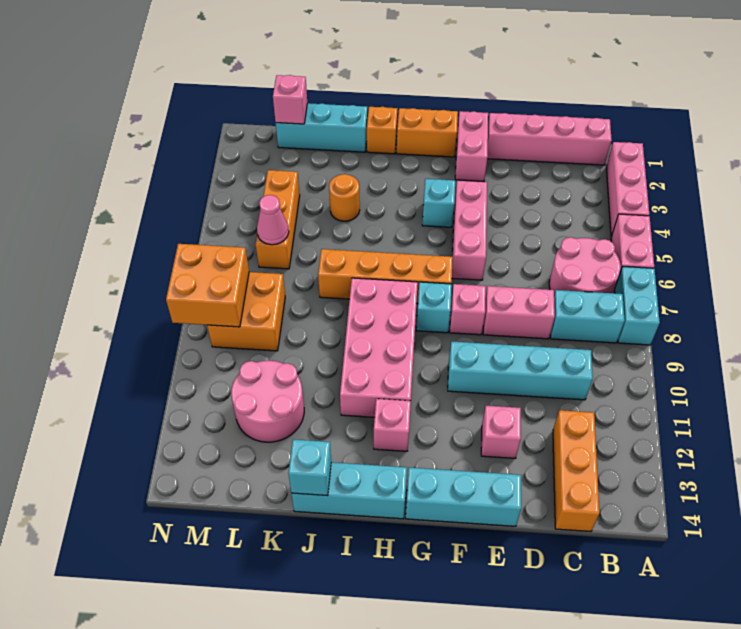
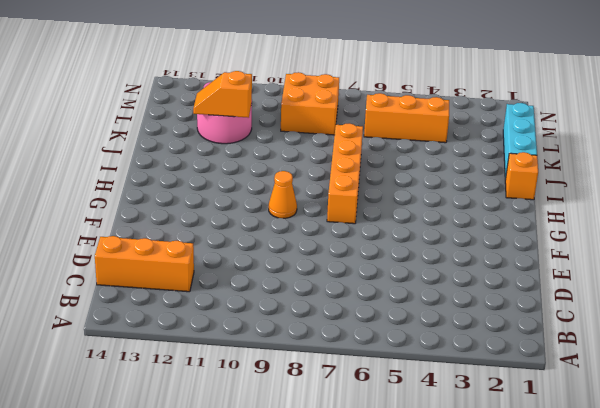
orange 1x1 cone [269,171,297,218] -> none
orange 1x2 slope [193,71,252,118] -> none
none -> pink 1x3 brick [606,142,649,236]
none -> pink 1x2 brick [611,214,654,272]
none -> cyan 1x2 brick [615,266,660,345]
none -> pink 1x4 brick [487,113,612,165]

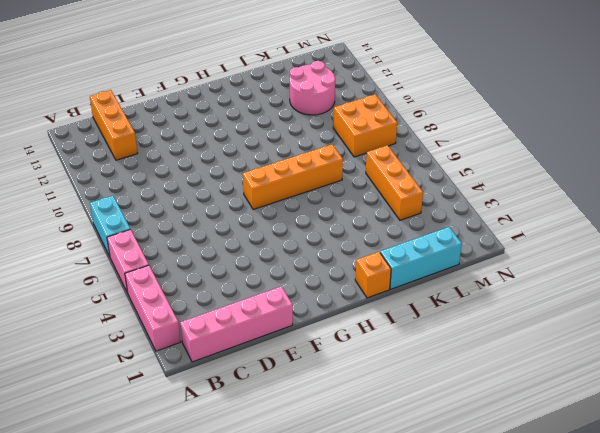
none -> pink 2x2 round brick [549,237,621,294]
none -> cyan 1x2 brick [550,290,625,343]
none -> cyan 1x4 brick [448,342,593,400]
none -> pink 1x2 brick [483,286,555,339]

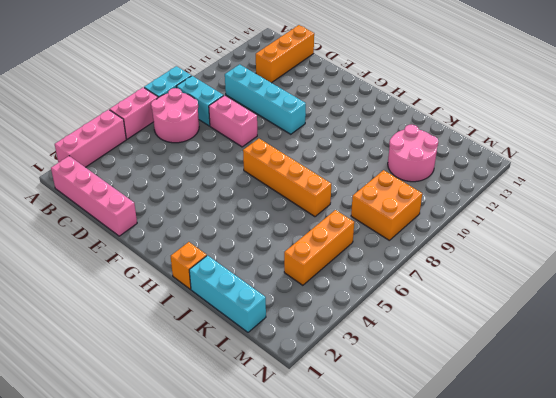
none -> pink 1x1 brick [481,406,521,458]
none -> cyan 1x3 brick [406,468,521,526]
none -> pink 1x2 brick [455,111,488,181]
none -> pink 1x3 brick [452,180,487,280]

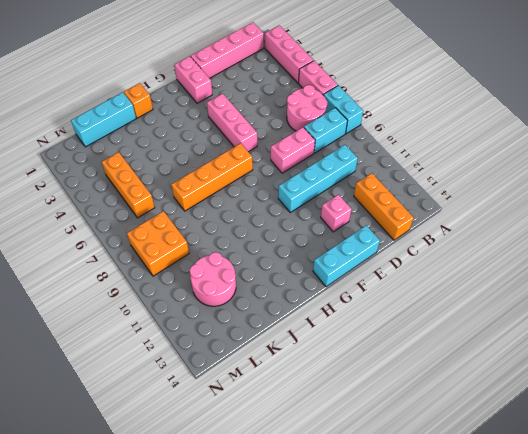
none -> pink 1x1 brick [450,284,486,335]
none -> orange 1x2 brick [397,108,458,157]
none -> cyan 1x1 brick [422,179,455,227]
none -> cyan 1x1 brick [416,282,452,333]

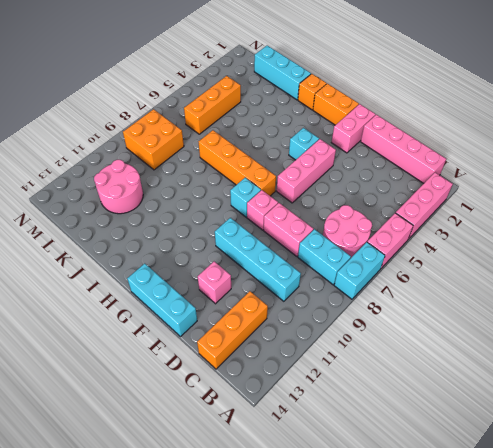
none -> pink 2x4 brick [340,278,418,417]
none -> pink 1x1 brick [374,399,411,451]
none -> cyan 1x3 brick [292,462,407,519]
none -> orange 1x1 round brick [329,174,360,221]

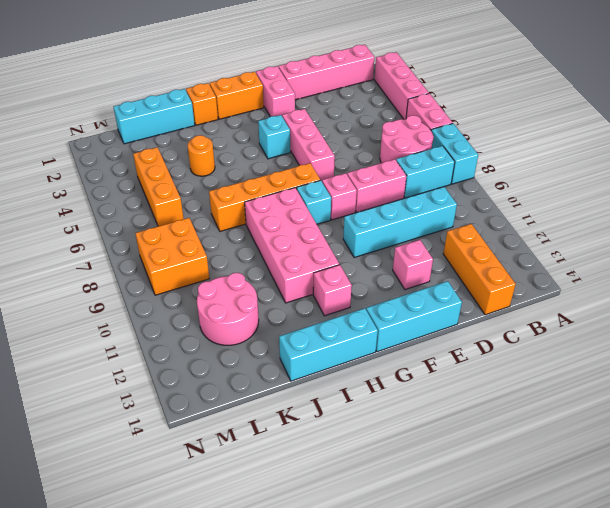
none -> cyan 1x1 brick [288,439,331,496]
none -> pink 1x1 brick [273,75,307,124]
none -> pink 1x1 cone [257,195,289,245]
none -> orange 2x2 brick [166,244,249,327]

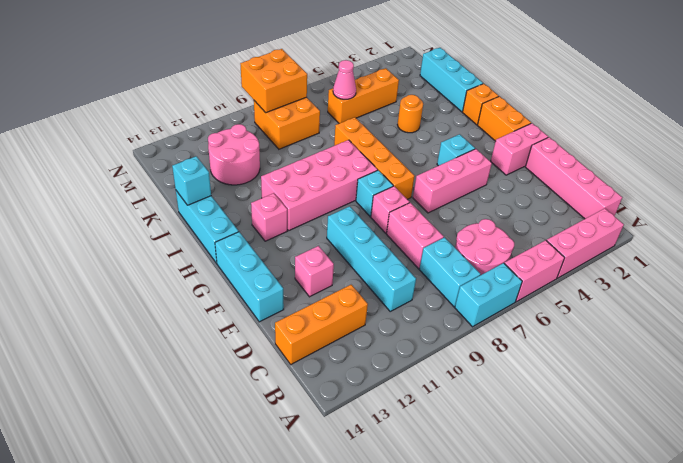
none -> pink 1x1 brick [273,75,307,124]

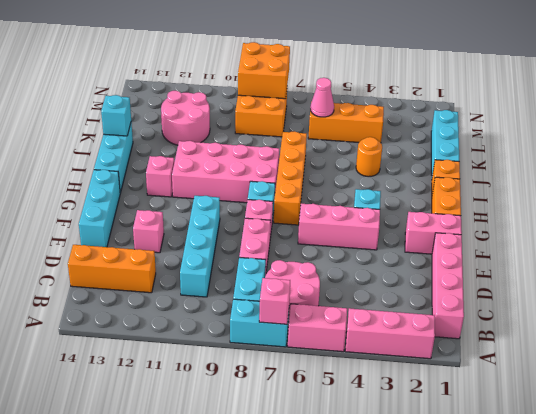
pink 1x1 brick [259,278,290,324] -> pink 1x1 brick moved to [273,75,307,124]

